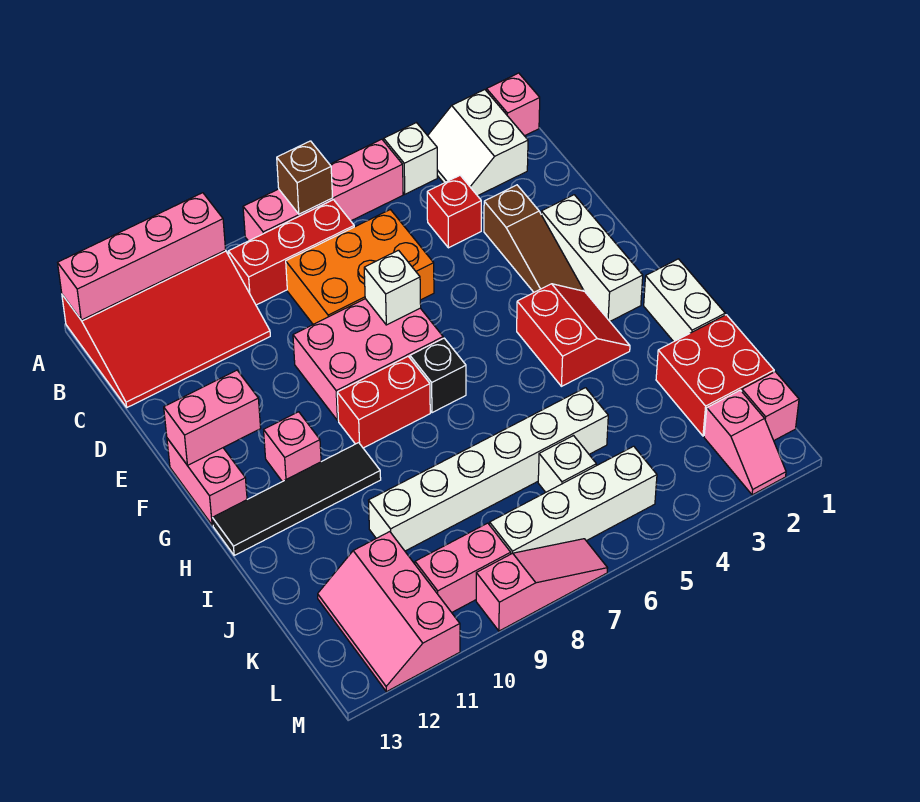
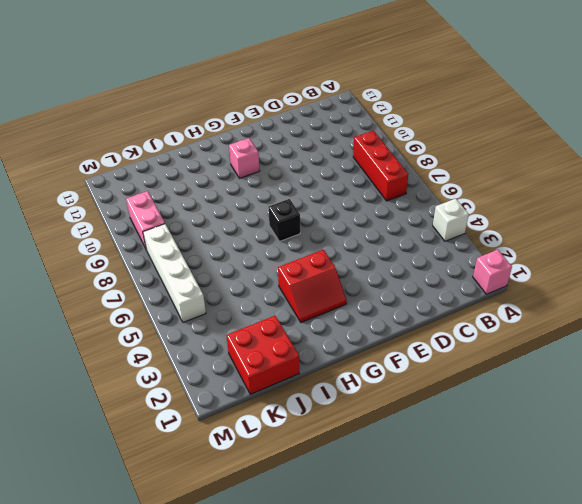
none -> white 2x2 slope [428,90,528,196]
none -> pink 1x4 brick [243,139,403,241]
none -> red 3x4 slope [62,250,270,407]
none -> red 1x1 brick [427,175,481,248]

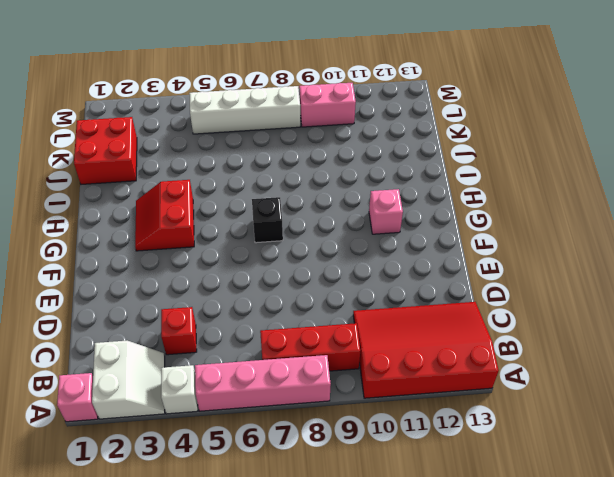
none -> orange 2x3 brick [286,210,434,324]
none -> brown 1x3 slope [484,185,584,292]
none -> white 1x3 brick [541,195,643,321]
none -> pink 2x3 brick [293,299,443,420]

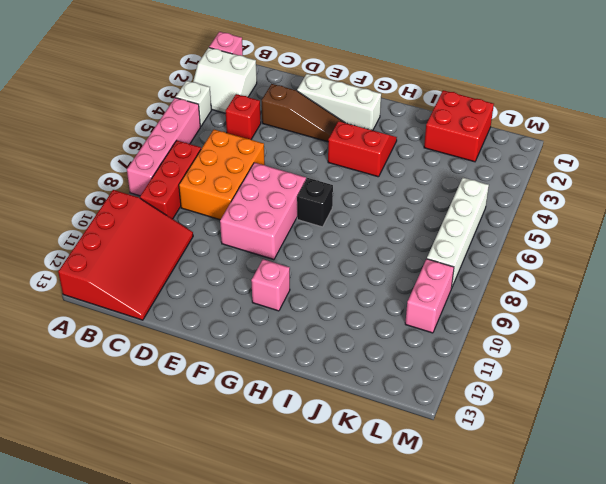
none -> pink 1x2 brick [167,438,247,525]
none -> red 1x2 brick [337,357,430,448]
none -> white 1x2 brick [644,259,725,342]
none -> black 1x4 tile [213,443,381,555]

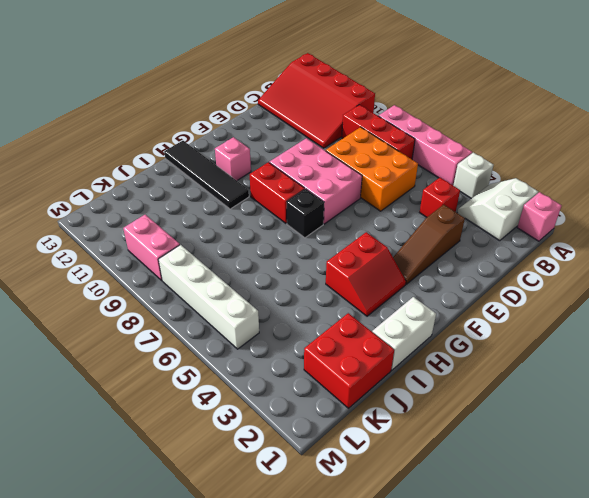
none -> white 1x3 brick [541,195,643,321]
none -> pink 1x2 brick [167,438,247,525]
none -> white 1x6 brick [368,388,608,551]
none -> white 1x1 brick [538,436,596,492]

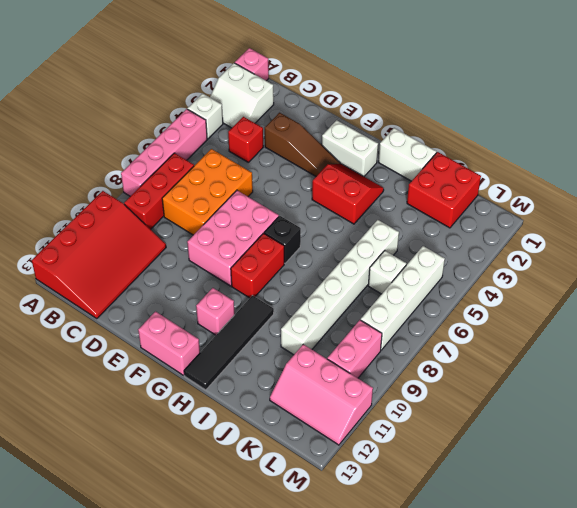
white 1x2 brick [322,120,378,176] -> white 1x3 brick [541,195,643,321]
none -> pink 1x1 brick [742,372,799,440]
none -> pink 1x2 slope [704,390,786,495]
none -> pink 1x3 slope [476,539,607,631]
none -> brown 1x1 brick [277,141,333,214]

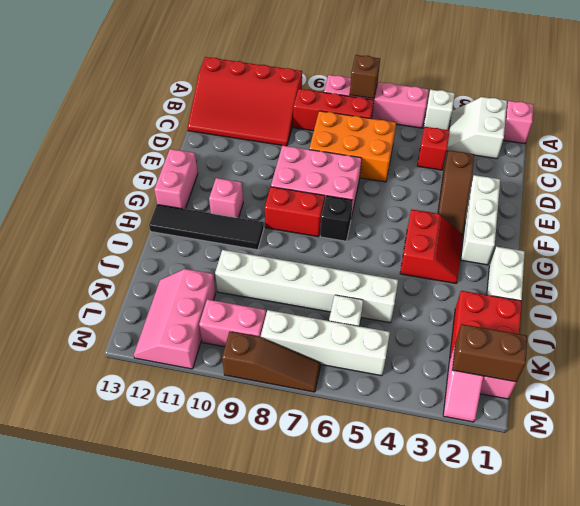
brown 1x2 brick [452,324,527,382] -> none
brown 1x3 slope [222,331,321,392] -> pink 1x3 slope [476,539,607,631]
none -> pink 1x4 brick [58,193,226,320]
none -> white 1x1 brick [364,250,421,325]
none -> pink 1x2 brick [164,370,261,465]

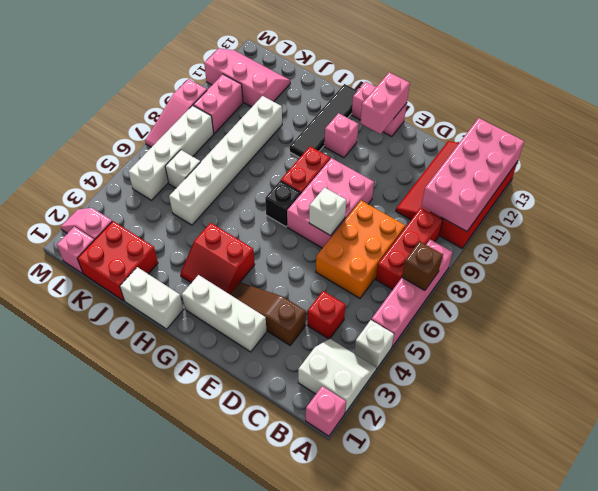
pink 2x4 brick [421,118,524,231] -> pink 1x4 brick [58,193,226,320]

